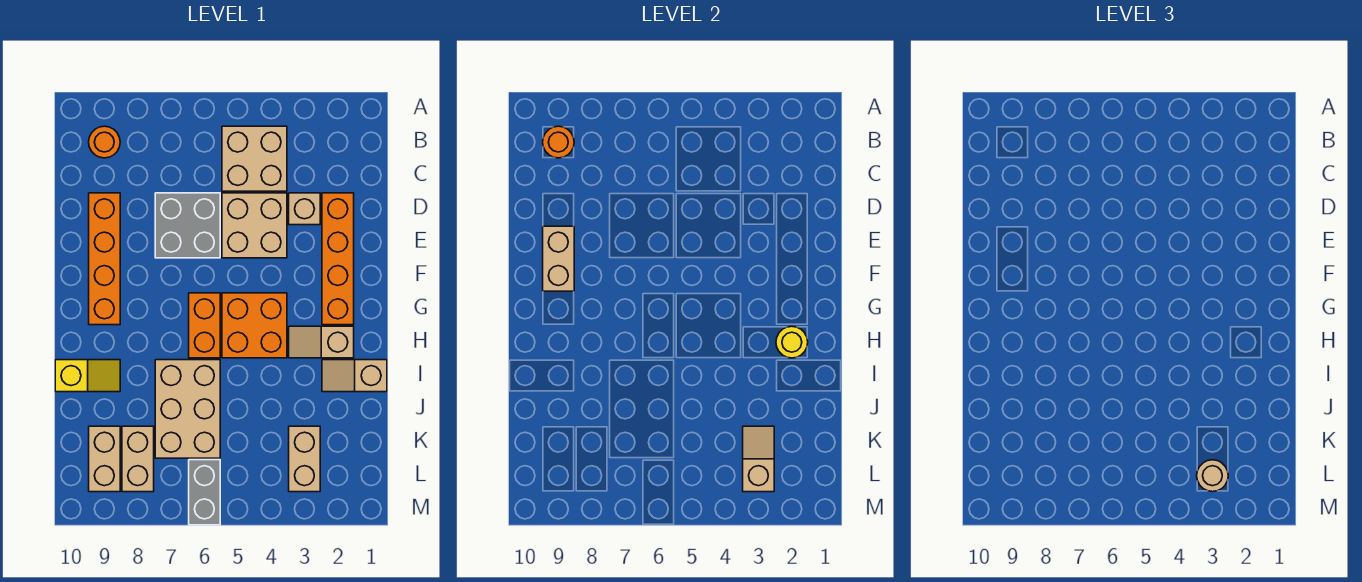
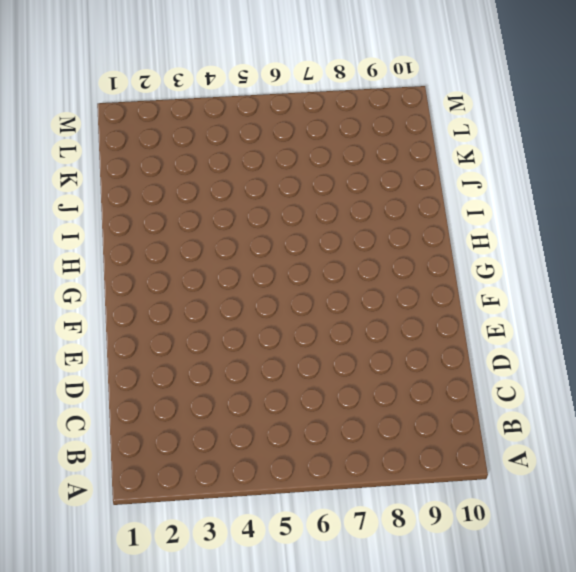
none -> tan 2x2 brick [222,126,287,191]
none -> orange 1x1 round brick [89,126,120,158]
none -> orange 1x4 brick [322,193,354,325]

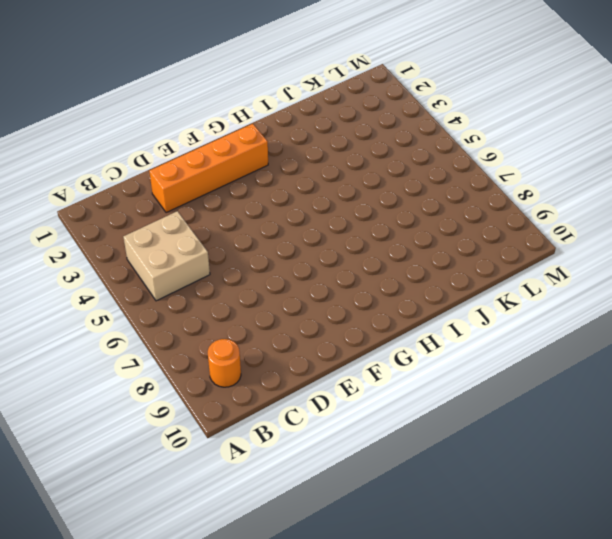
none -> tan 1x1 brick [289,193,320,225]
none -> tan 2x2 brick [222,193,287,258]
none -> grey 2x2 brick [155,193,220,258]

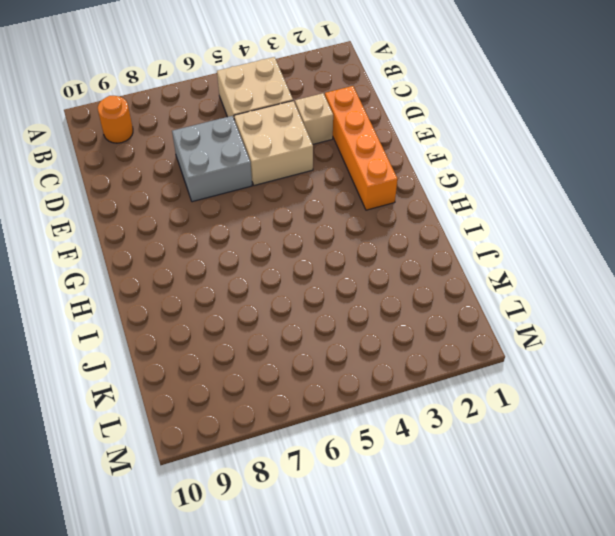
none -> orange 1x4 brick [89,193,120,325]
none -> orange 2x2 brick [222,293,287,358]
none -> orange 1x2 brick [189,293,220,358]

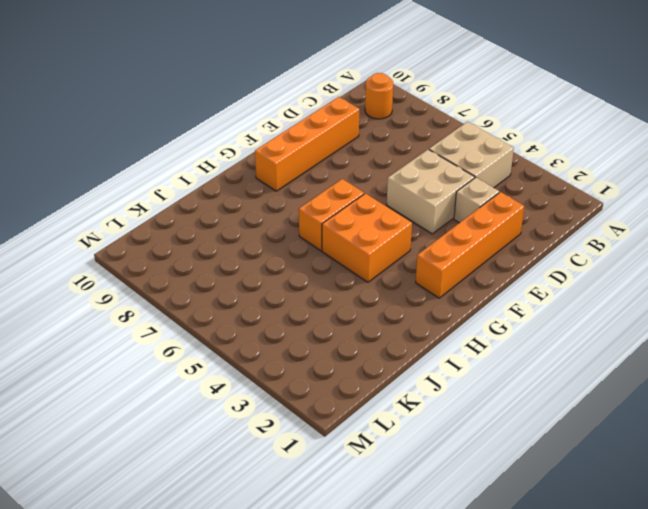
none -> grey 2x2 brick [155,193,220,258]
none -> tan 1x2 slope [289,326,354,358]
none -> tan 1x2 slope [322,360,387,392]

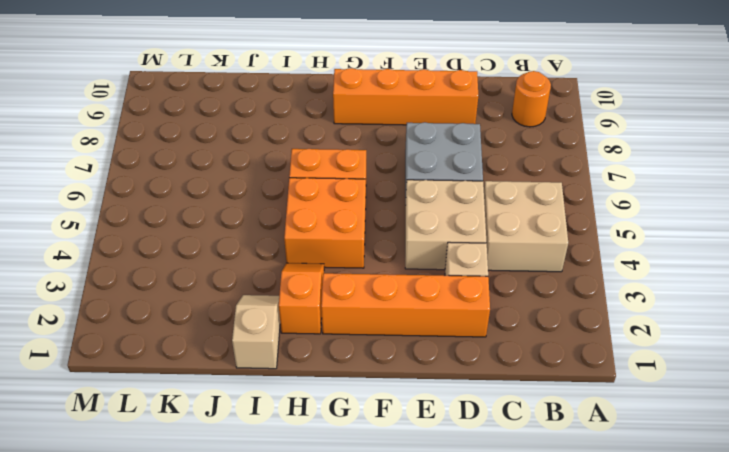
orange 1x2 slope [279,263,324,334] -> tan 1x2 slope [289,326,354,358]
none -> tan 2x3 brick [155,360,220,458]
none -> yellow 1x2 slope [55,360,120,392]
none -> tan 1x2 brick [289,426,320,492]

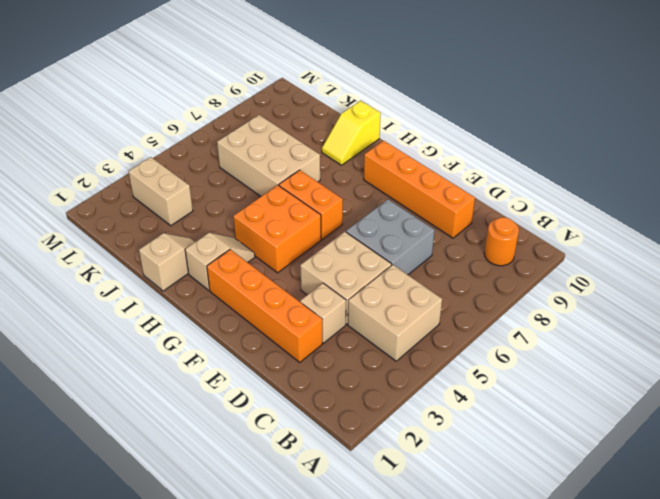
none -> tan 1x2 brick [122,426,154,492]
none -> tan 1x2 brick [89,426,120,492]
none -> grey 1x2 brick [189,460,220,525]

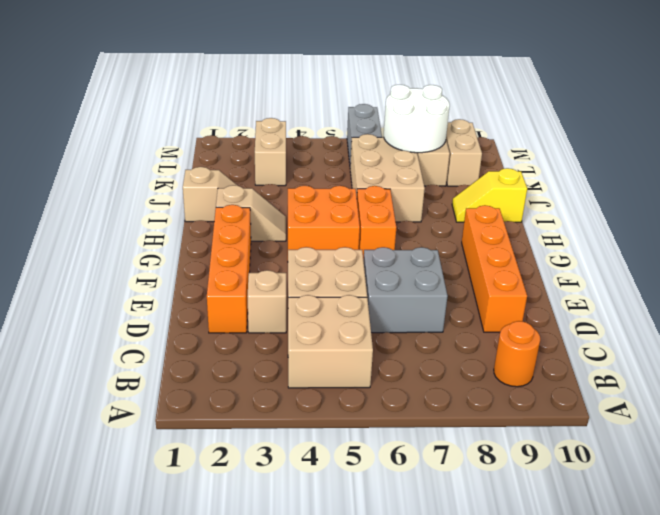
white 2x2 round brick [384,85,450,153] -> none
none -> orange 1x1 round brick [543,126,574,158]
none -> tan 1x2 brick [543,226,574,291]
none -> yellow 1x1 round brick [776,326,808,358]

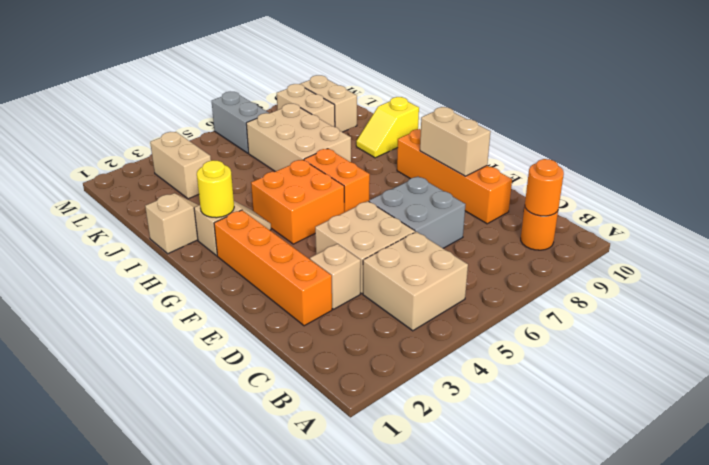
none -> tan 1x2 slope [743,426,774,492]
none -> tan 1x1 round brick [1197,460,1228,492]

